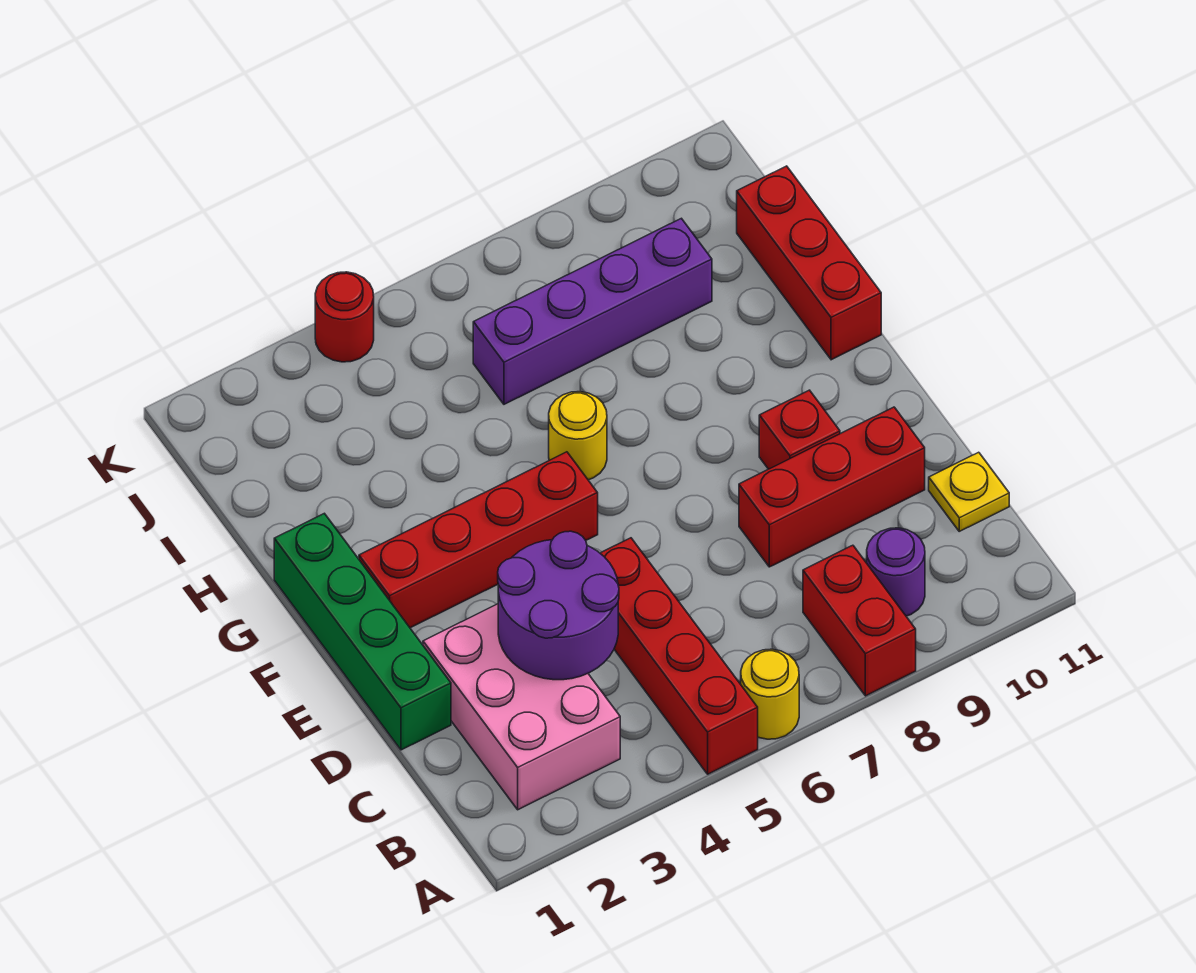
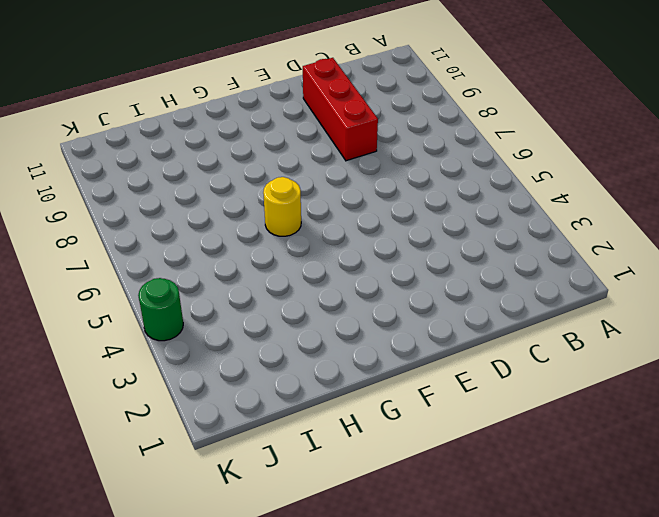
green 1x1 round brick [138,278,183,341] -> red 1x1 round brick [315,272,374,362]
none -> red 1x4 brick [600,538,758,774]
none -> yellow 1x1 round brick [741,649,799,739]
none -> red 1x2 brick [803,545,916,696]

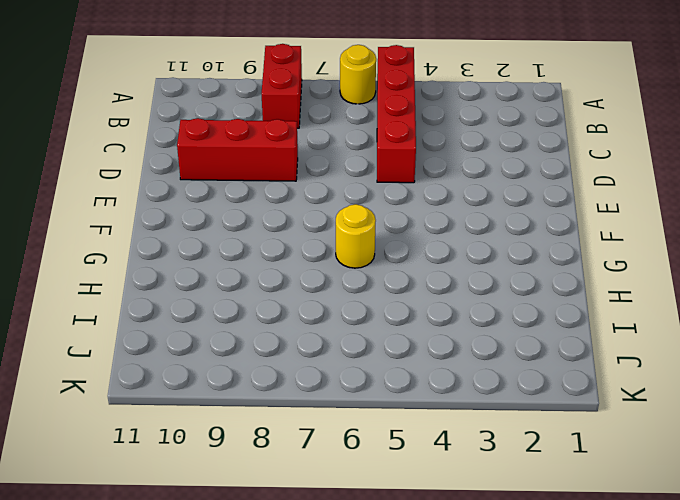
none -> pink 2x3 brick [423,604,620,810]
none -> purple 1x1 round brick [867,528,925,616]
none -> yellow 1x1 plate [929,452,1009,531]

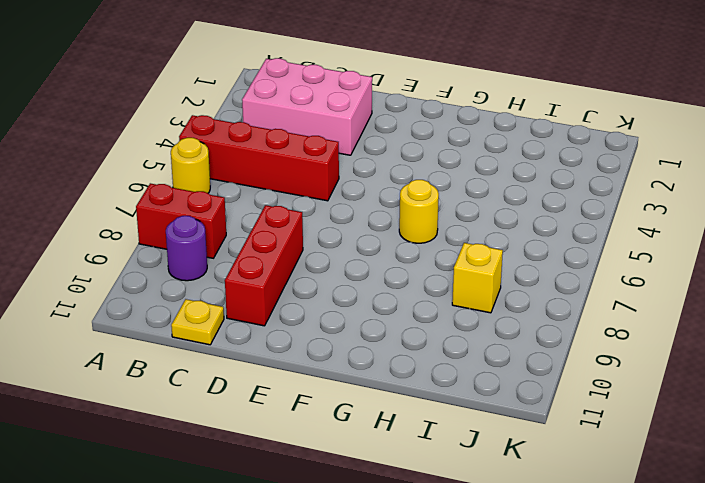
yellow 1x1 brick [452,243,503,313] -> purple 1x4 brick [473,218,712,404]
none -> green 1x4 brick [274,513,451,750]
none -> red 1x1 brick [759,390,840,469]
none -> red 1x4 brick [359,452,598,628]

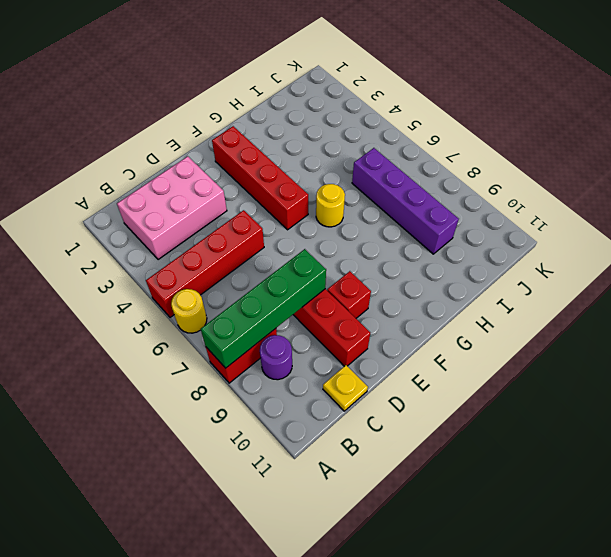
green 1x4 brick [201,249,326,368] -> green 1x4 brick moved to [274,513,451,750]
none -> red 1x3 brick [737,166,881,360]
none -> red 1x1 round brick [315,272,374,362]
none -> purple 2x2 round brick [498,531,619,680]

